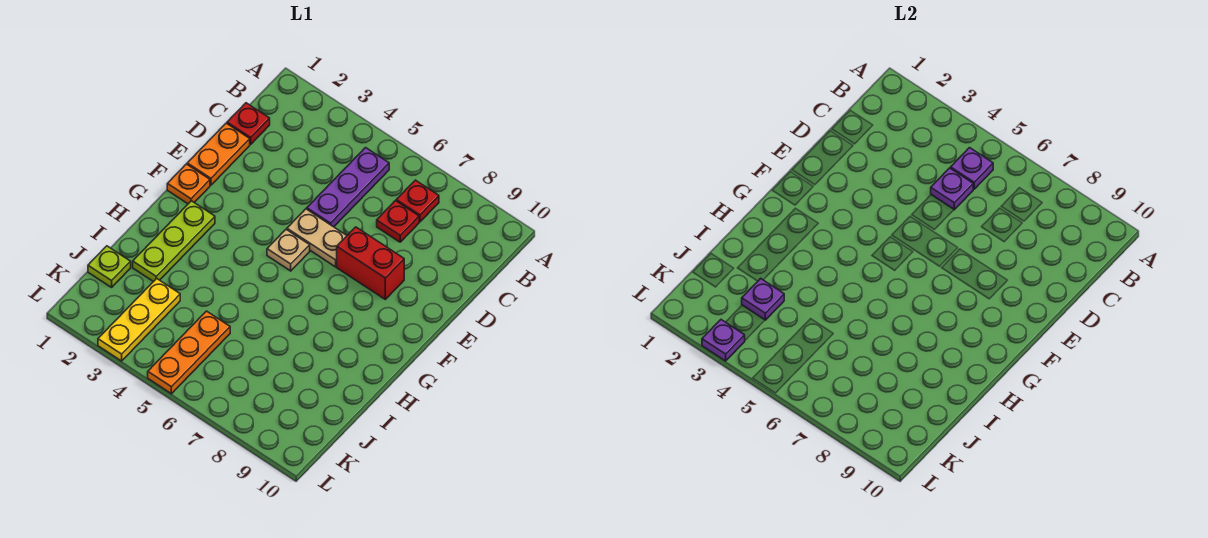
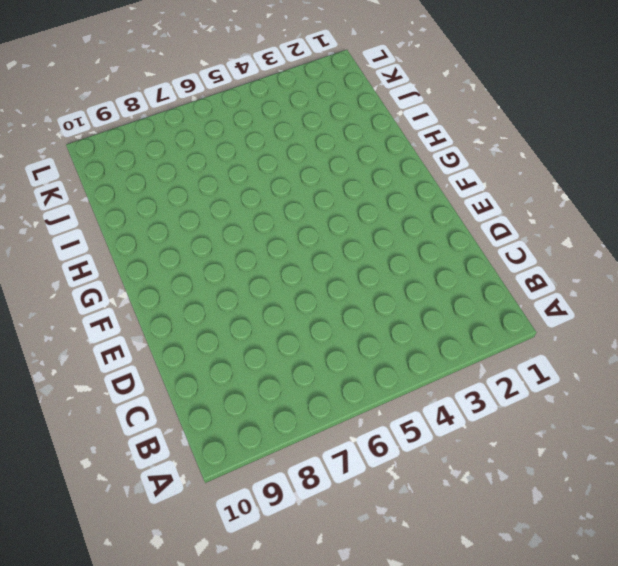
none -> purple 1x3 plate [307,148,389,227]
none -> red 1x1 plate [396,180,439,222]
none -> red 1x1 plate [227,103,270,144]

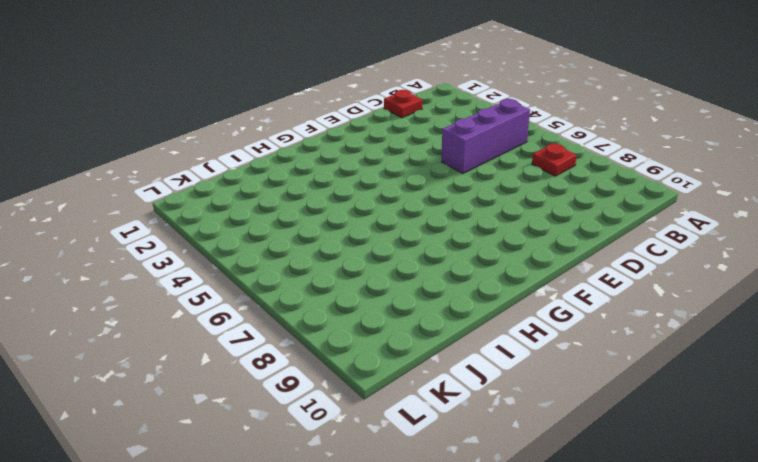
purple 1x3 brick [442,99,530,173] -> purple 1x3 plate [307,148,389,227]
none -> red 1x1 plate [377,201,419,242]
none -> orange 1x2 plate [187,123,250,185]
none -> tan 1x2 plate [287,209,347,267]

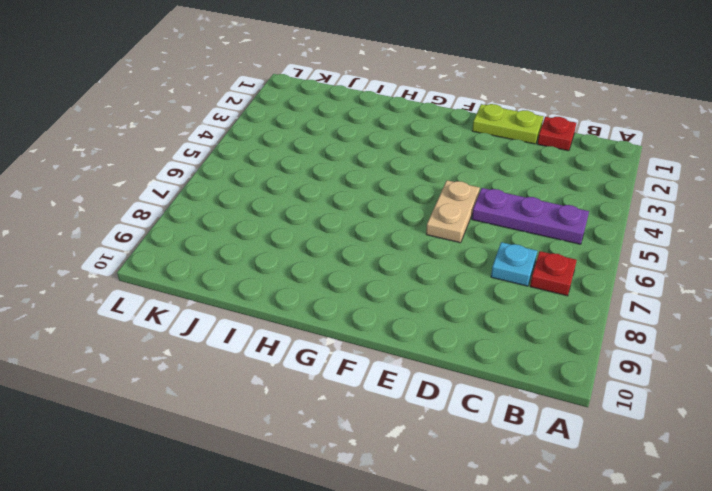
cyan 1x1 plate [491,242,537,286] -> red 1x1 plate [377,201,419,242]
lime 1x2 plate [472,104,544,144] -> orange 1x2 plate [187,123,250,185]
none -> red 1x2 brick [337,227,404,299]
none -> orange 1x1 plate [167,164,210,204]
none -> tan 1x1 plate [267,230,310,271]

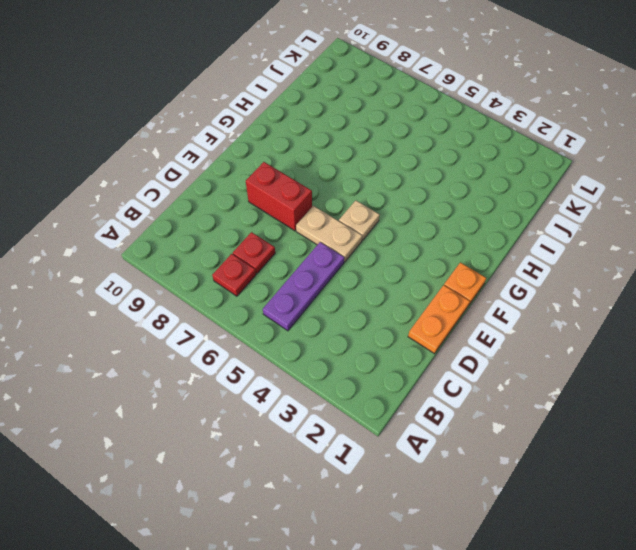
none -> red 1x1 plate [227,103,270,144]
none -> lime 1x3 plate [133,201,215,282]
none -> lime 1x1 plate [88,246,131,287]

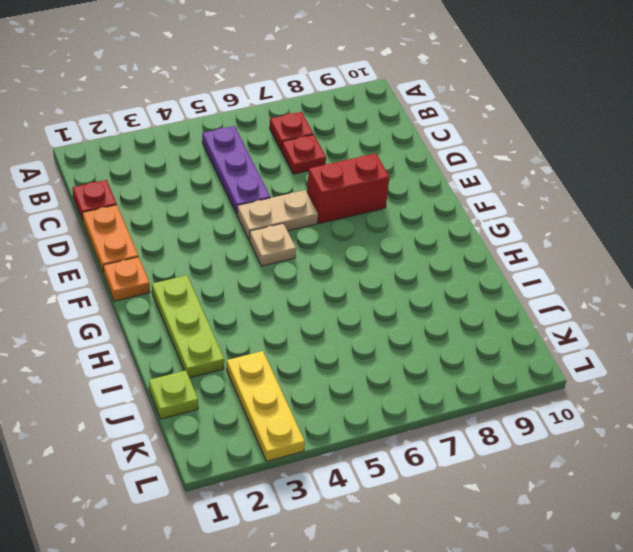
none -> orange 1x3 plate [148,311,230,394]
none -> purple 1x1 plate [951,148,993,189]
none -> purple 1x1 plate [931,168,973,210]

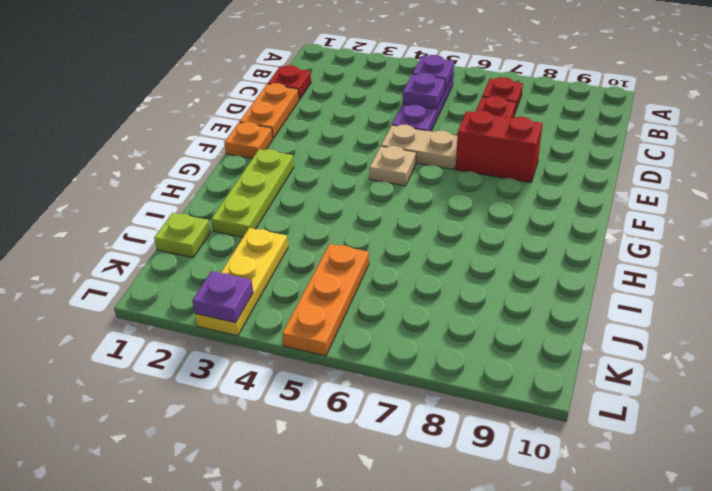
none -> purple 1x1 plate [742,278,784,320]

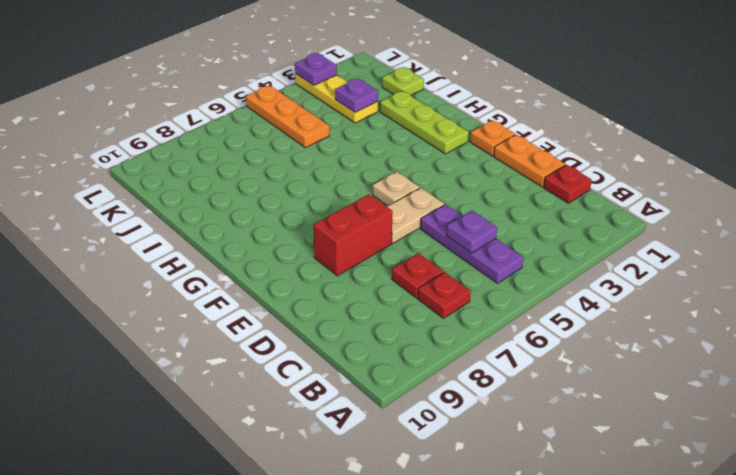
none -> purple 1x1 plate [951,148,993,189]

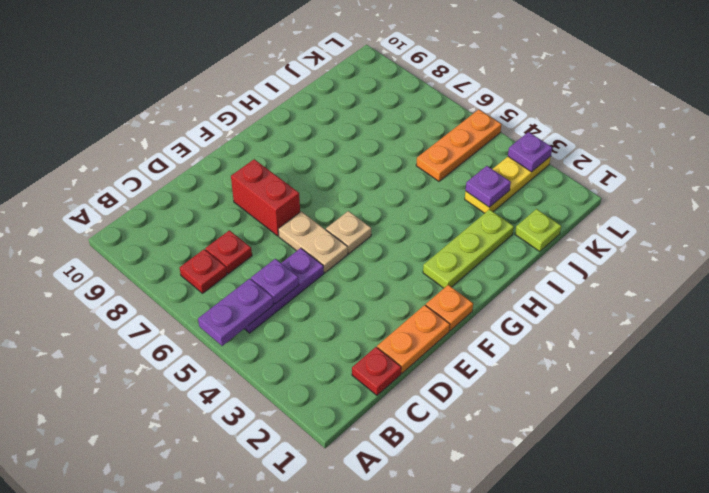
purple 1x2 plate [198,278,273,346] -> purple 1x1 plate [951,148,993,189]

